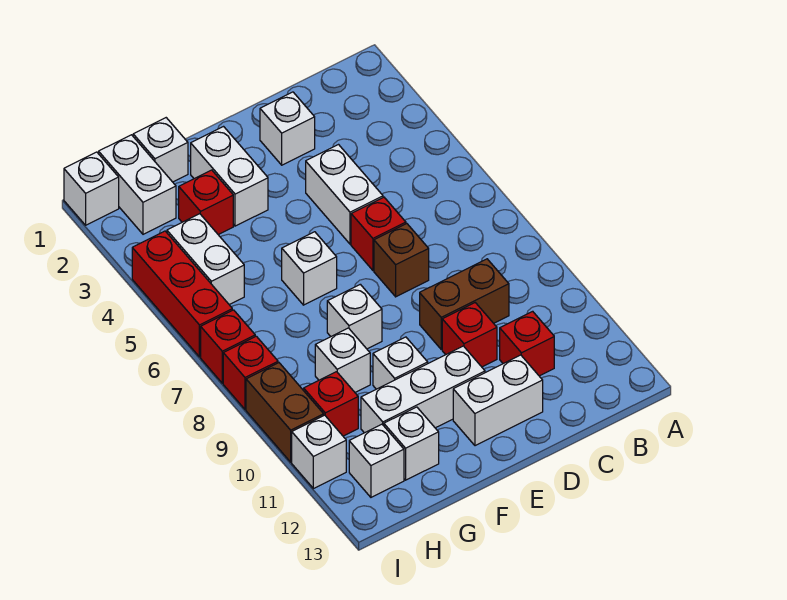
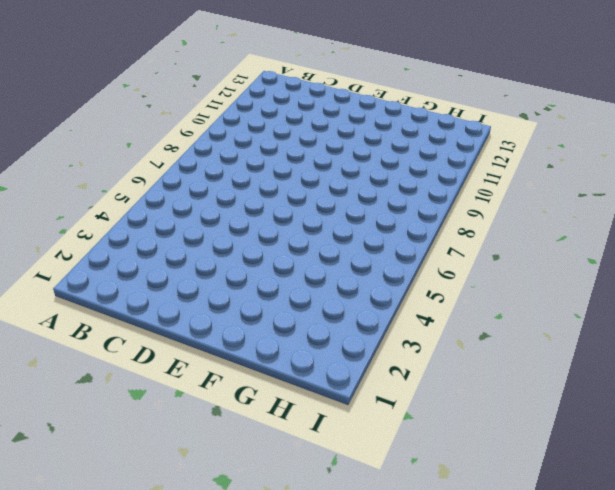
none -> brown 1x2 brick [420,259,509,349]
none -> red 1x1 brick [500,311,554,376]
none -> white 1x1 brick [260,92,315,165]

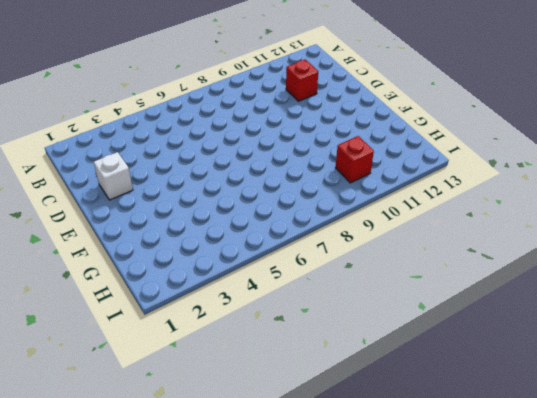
none -> brown 1x2 brick [420,259,509,349]
none -> white 1x2 brick [306,145,383,244]
none -> red 1x1 brick [351,197,406,270]

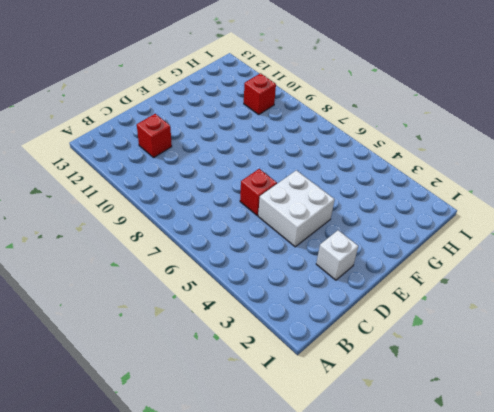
white 2x2 brick [258,170,335,247] -> white 1x2 brick [306,145,383,244]
none -> brown 1x2 brick [420,259,509,349]
none -> brown 1x1 brick [374,224,429,297]
none -> red 1x1 brick [442,303,497,367]

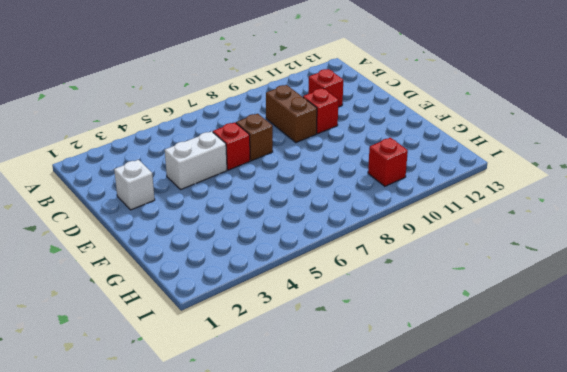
none -> white 1x2 brick [453,355,543,446]
none -> white 1x3 brick [361,346,485,433]
none -> white 1x2 brick [191,127,268,226]

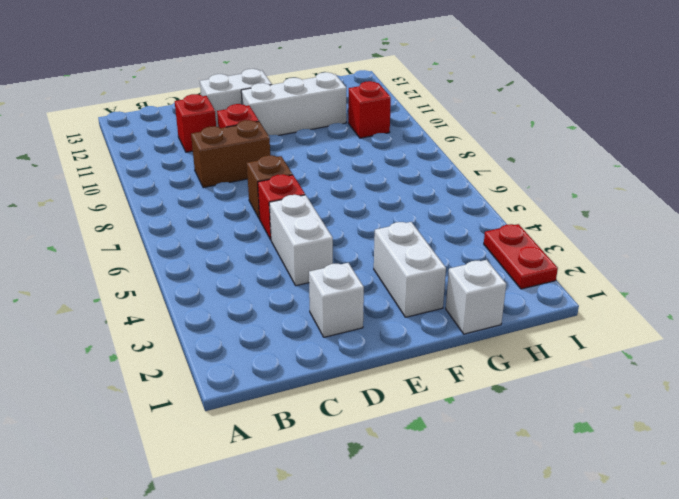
red 1x2 plate [484,224,558,289] -> none
none -> white 1x1 brick [282,232,337,305]
none -> white 1x1 brick [327,284,382,349]
none -> white 1x1 brick [373,337,428,389]

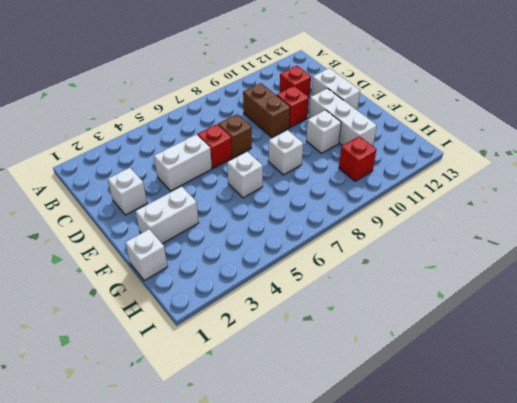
none -> red 1x1 brick [179,170,233,235]
none -> white 1x1 brick [315,328,370,392]
none -> white 1x1 brick [384,407,439,480]

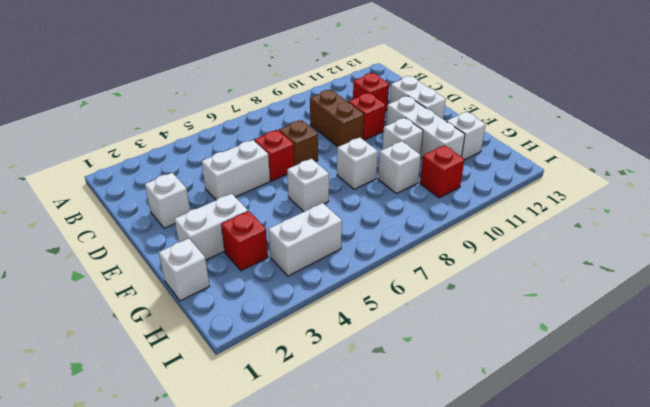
none -> white 1x2 brick [99,135,176,234]
none -> white 1x1 brick [349,424,404,497]
none -> white 1x1 brick [64,152,119,225]

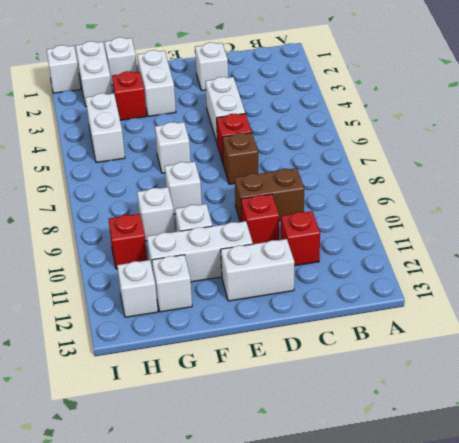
none -> red 1x3 brick [132,231,232,357]
none -> red 1x1 brick [201,310,255,383]
none -> red 1x1 brick [223,336,278,410]

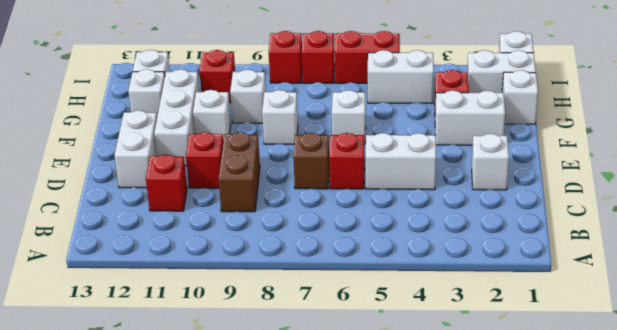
red 1x2 brick [335,31,400,83] -> red 1x3 brick [132,231,232,357]
none -> brown 1x2 brick [246,363,324,462]
none -> white 1x1 brick [292,415,346,489]

